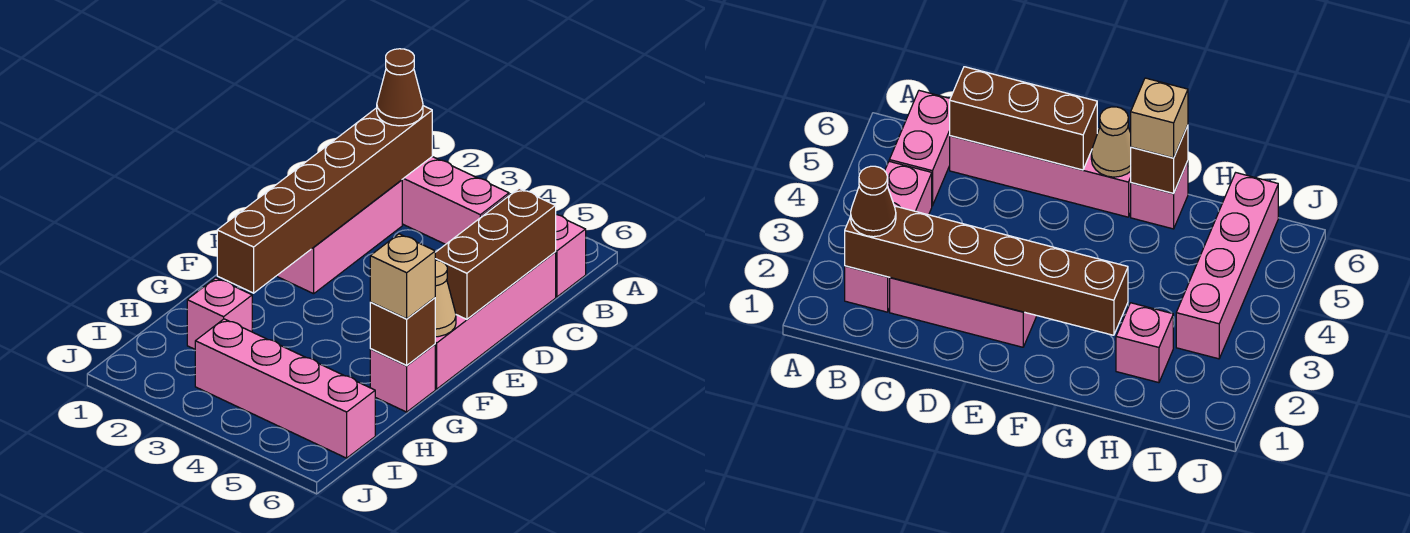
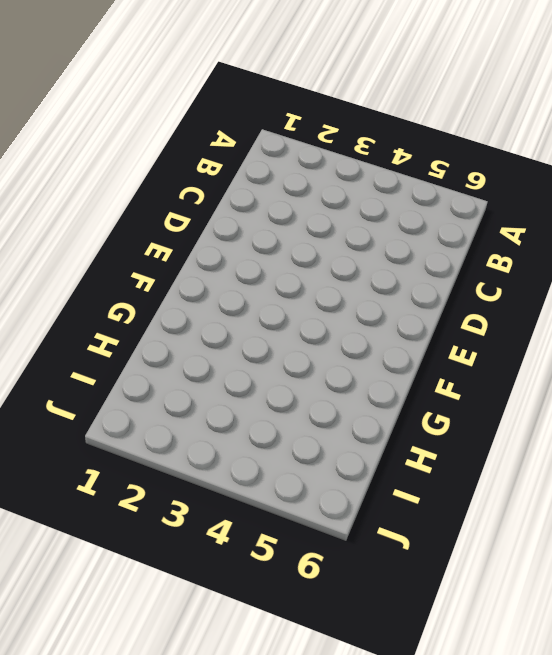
none -> pink 1x3 brick [402,157,509,244]
none -> pink 1x2 brick [484,194,586,297]
none -> pink 1x3 brick [277,180,402,294]

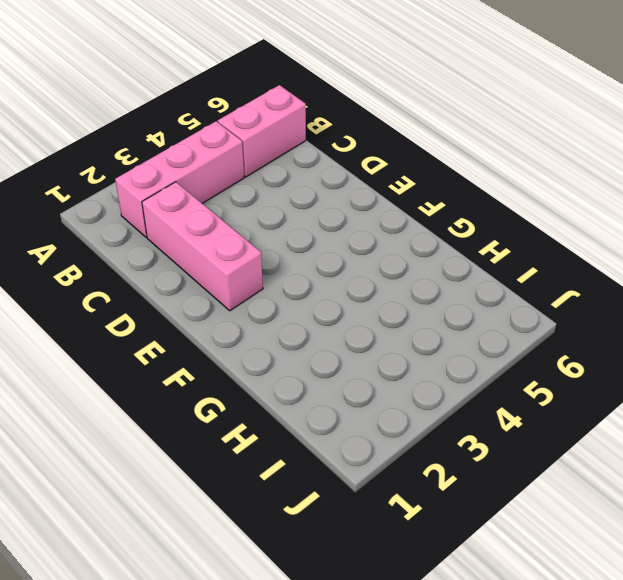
none -> pink 1x4 brick [435,252,556,389]
none -> pink 1x1 brick [370,344,435,412]
none -> pink 1x1 brick [187,278,252,349]

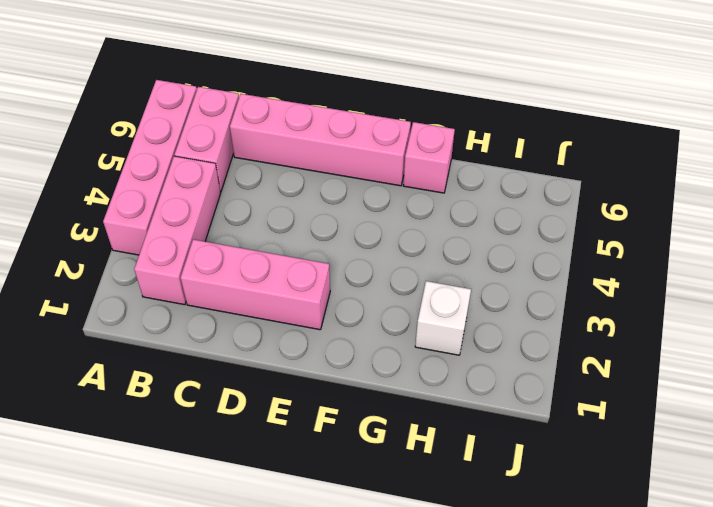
pink 1x4 brick [103,80,197,255] -> pink 1x4 brick moved to [195,319,375,458]
white 1x1 brick [415,281,471,355] -> pink 1x1 brick [187,278,252,349]
none -> brown 1x6 brick [217,106,432,293]
none -> brown 1x3 brick [435,188,556,319]
none -> tan 1x1 cone [435,260,456,337]

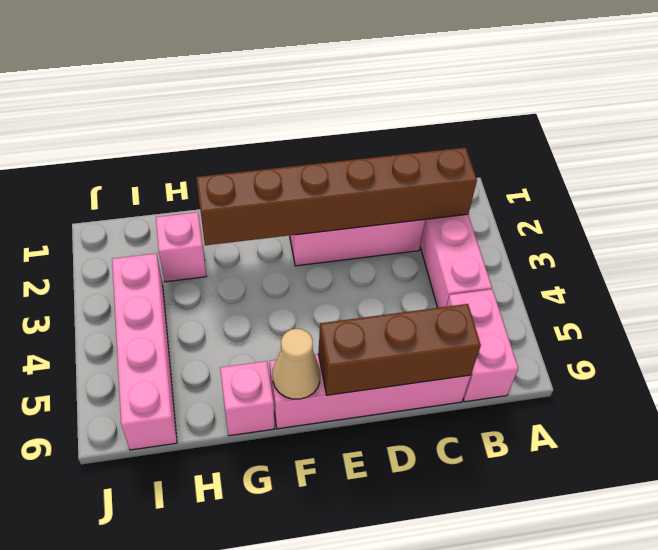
none -> brown 1x1 brick [370,298,435,365]
none -> brown 1x1 cone [377,49,423,126]
none -> tan 1x1 brick [370,234,435,319]

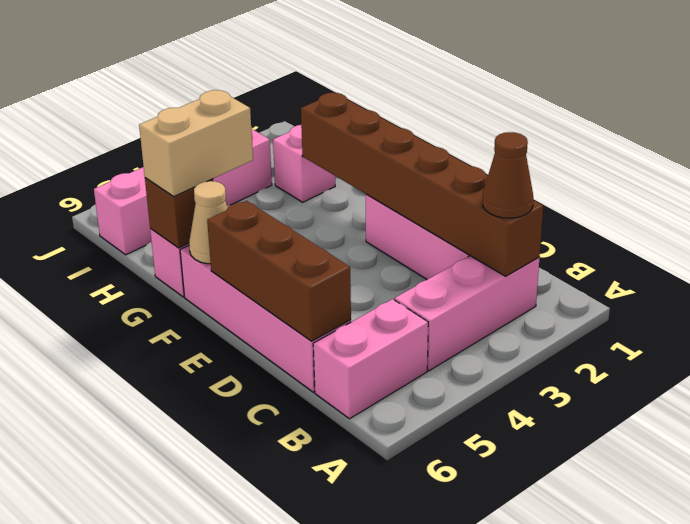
tan 1x2 brick [139,90,253,197] -> tan 1x1 brick [370,234,435,319]

